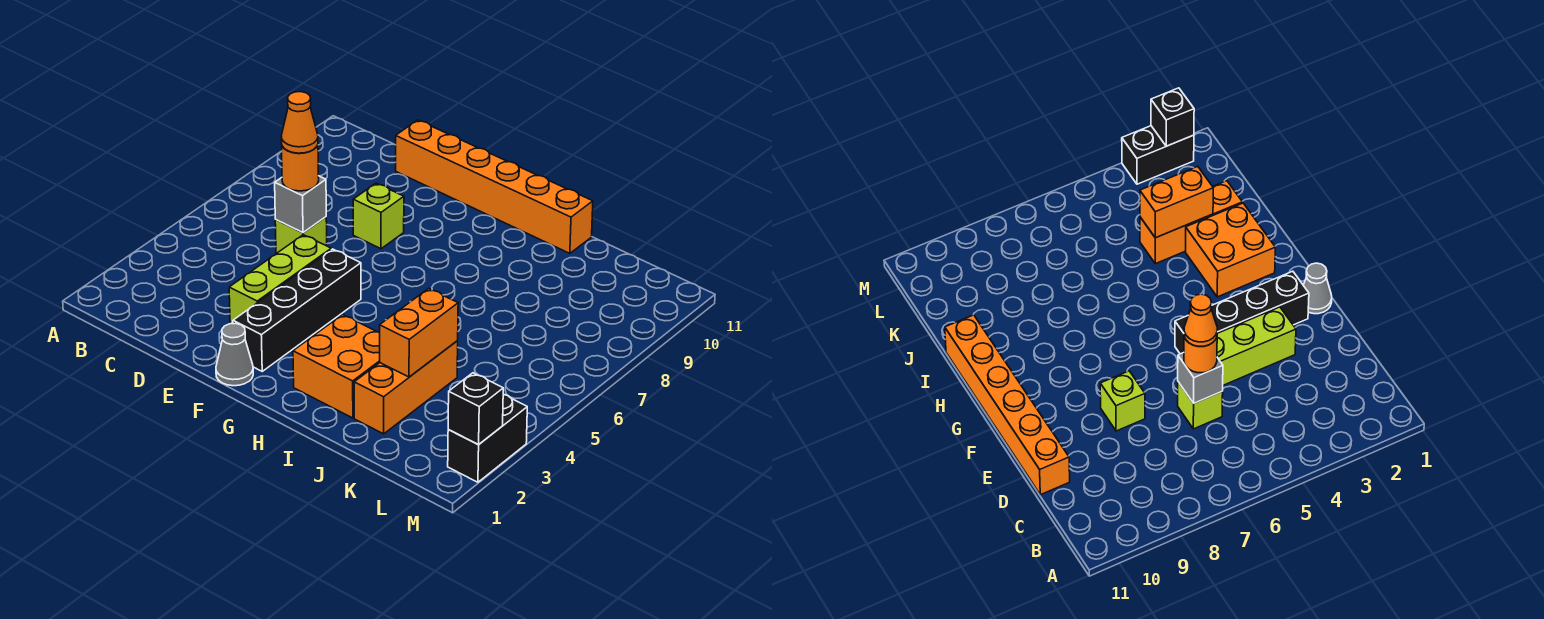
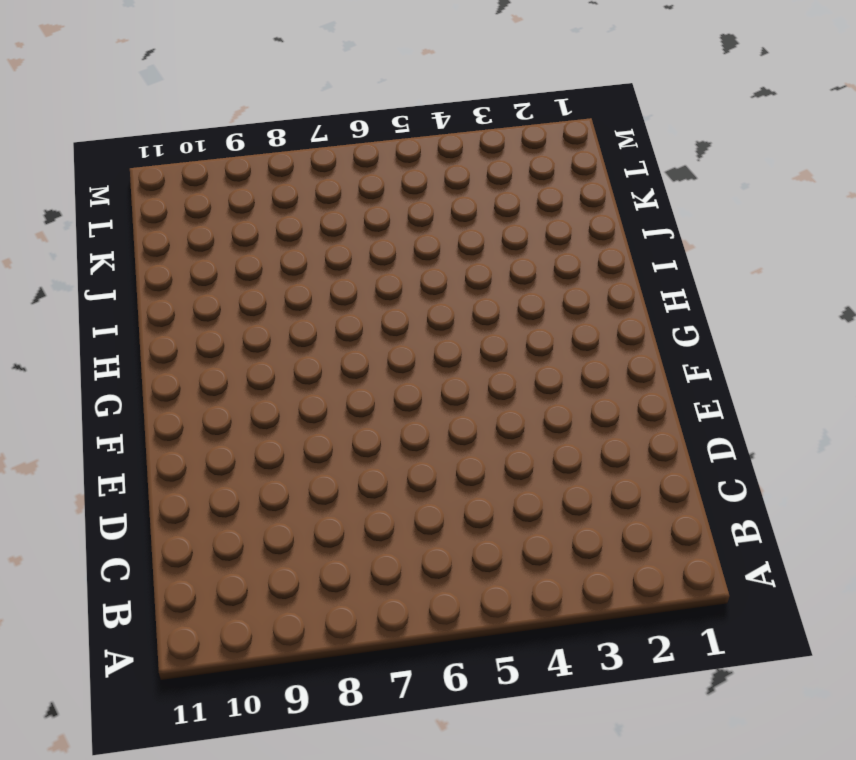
none -> lime 1x1 brick [275,217,327,254]
none -> orange 1x6 brick [396,120,593,253]
none -> lime 1x3 brick [229,235,331,324]

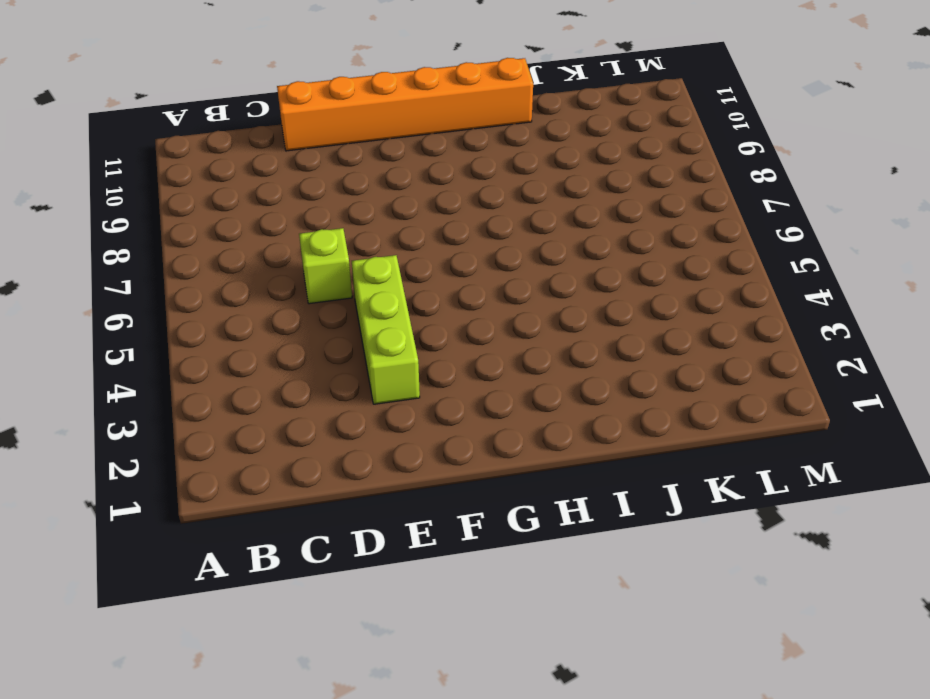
none -> lime 1x1 brick [353,183,404,249]
none -> grey 1x1 cone [216,323,253,386]
none -> black 1x4 brick [233,249,361,371]

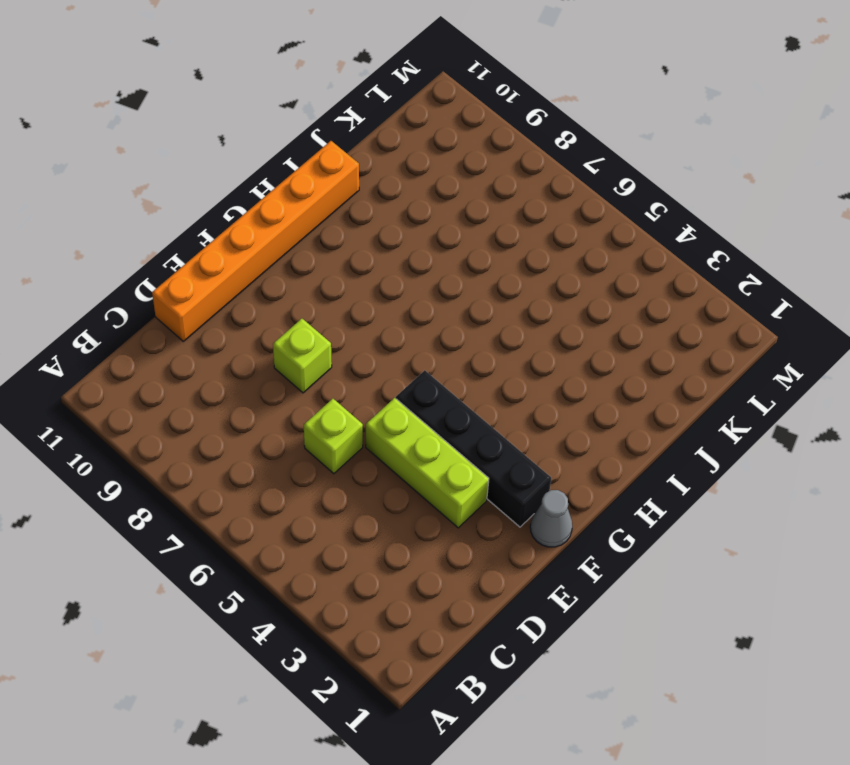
none -> orange 2x2 brick [293,315,380,418]
none -> orange 1x3 brick [354,341,458,434]
none -> black 1x2 brick [448,394,527,482]

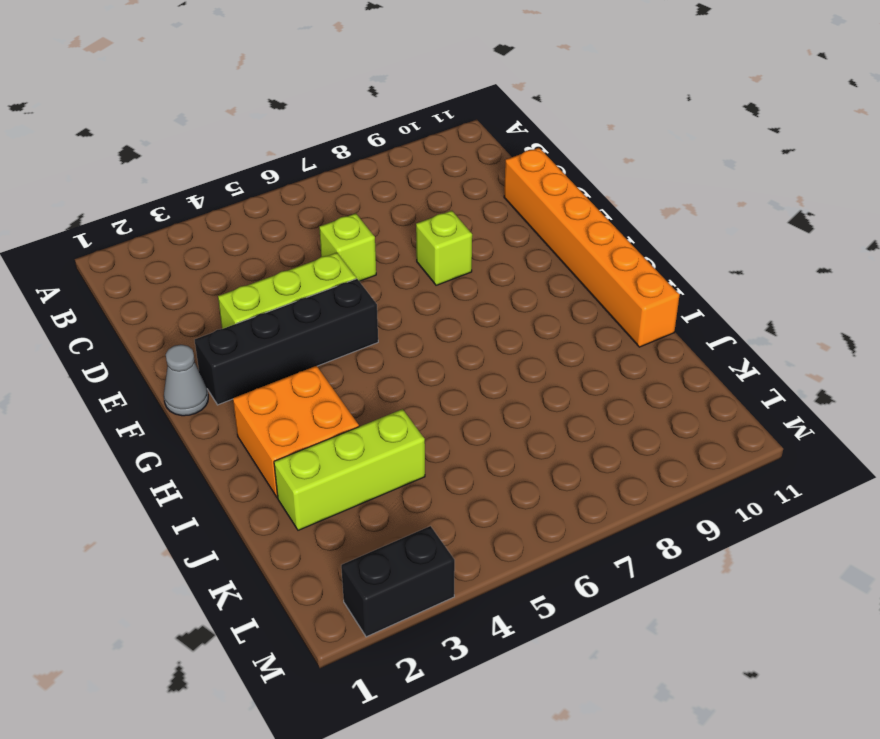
lime 1x3 brick [274,409,425,530] -> orange 1x3 brick [354,341,458,434]
none -> grey 1x1 brick [275,176,326,233]
none -> orange 1x2 brick [380,288,458,377]
none -> black 1x1 brick [448,373,503,444]

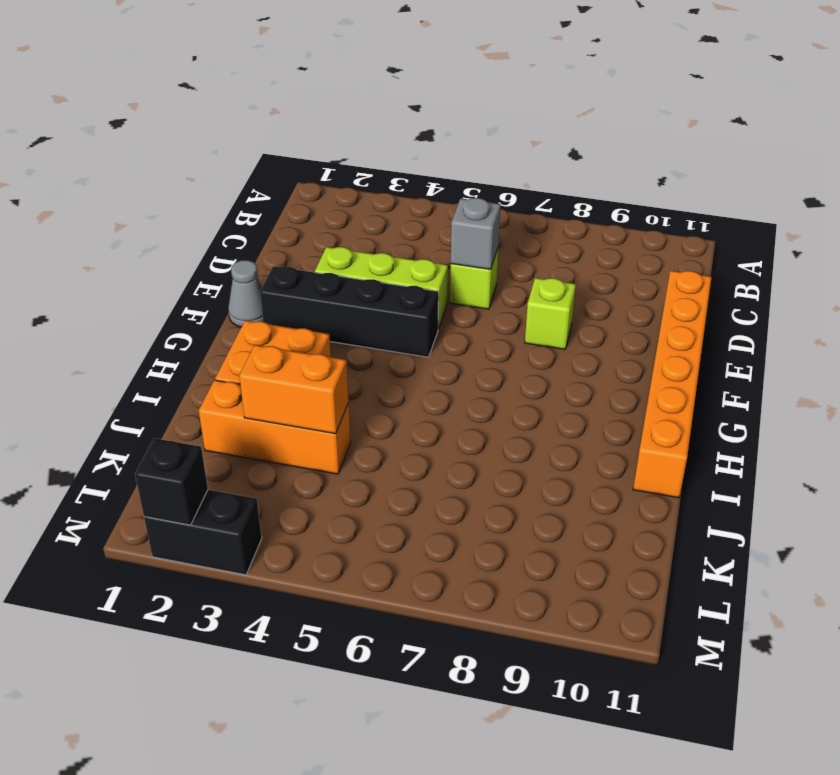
none -> orange 1x1 round brick [282,145,319,191]
none -> orange 1x1 cone [281,92,318,153]

